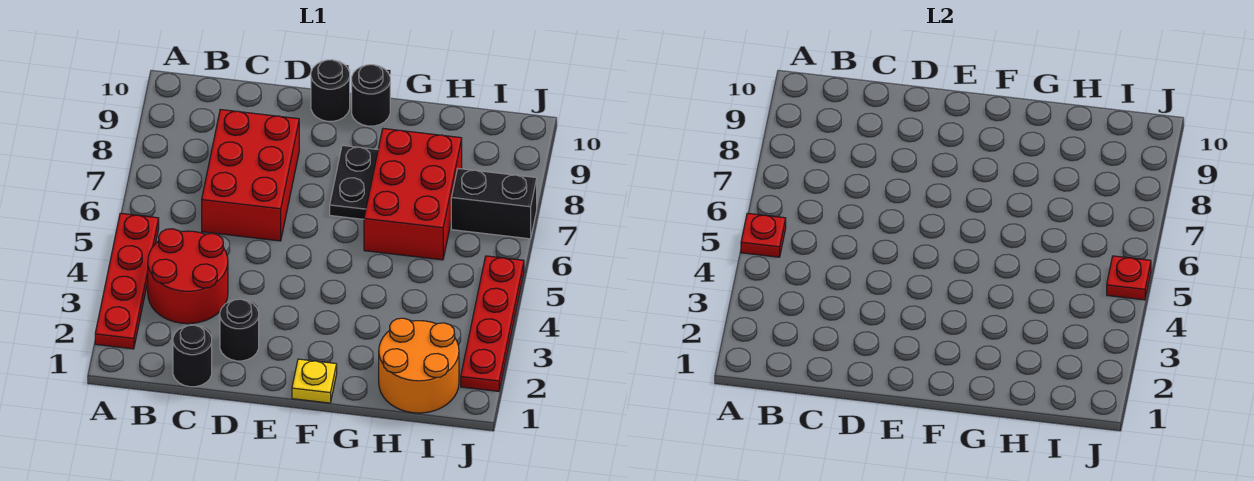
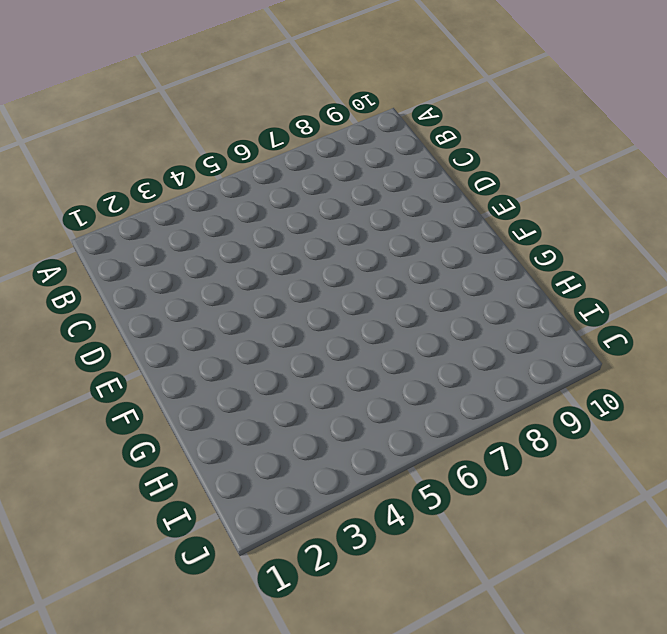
none -> red 1x4 plate [95,213,159,349]
none -> red 2x2 round brick [148,229,228,324]
none -> black 1x1 round brick [173,325,212,387]

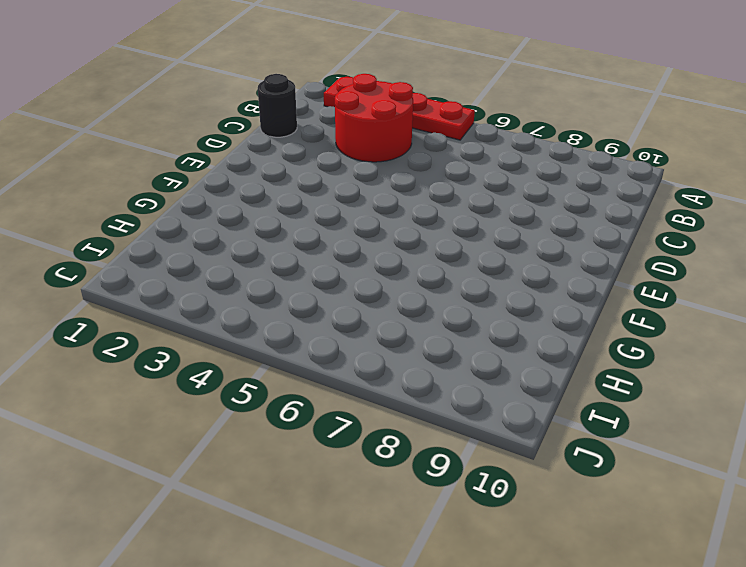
none -> red 2x3 brick [202,110,299,241]
none -> black 1x1 round brick [220,299,259,361]
none -> black 1x1 round brick [311,60,350,121]

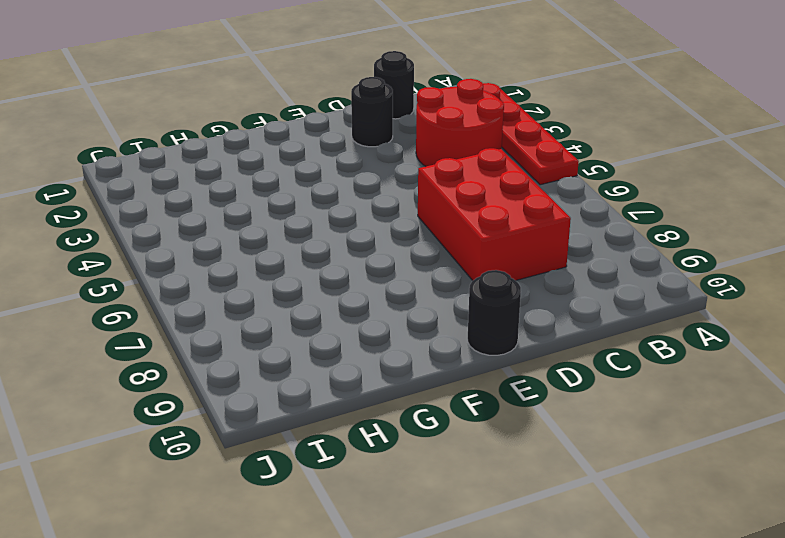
none -> yellow 1x1 plate [292,359,337,403]
none -> black 1x2 plate [330,145,378,219]
none -> black 1x1 round brick [352,65,390,126]

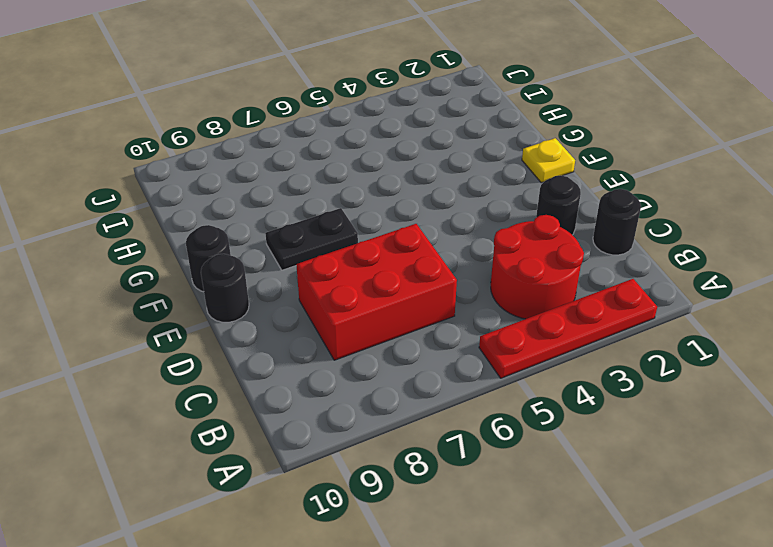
none -> red 2x3 brick [364,129,462,260]
none -> orange 2x2 round brick [379,318,459,413]
none -> black 1x2 brick [451,169,537,239]

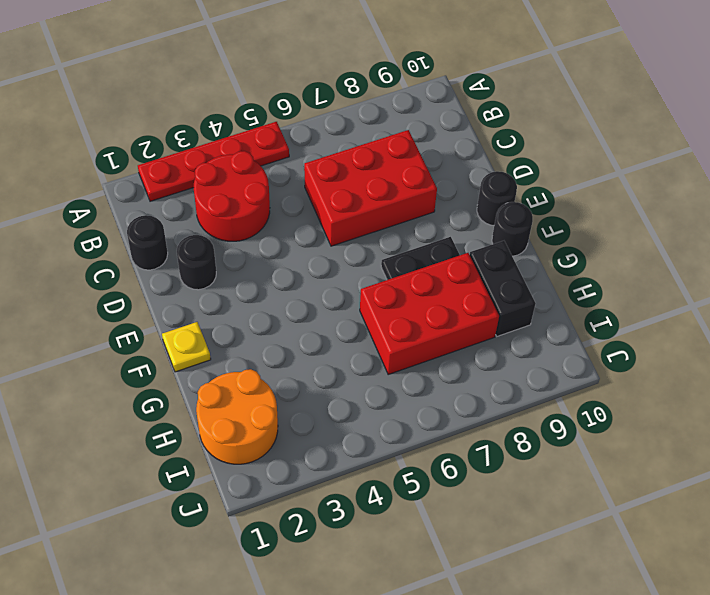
black 1x2 brick [470,241,536,336] -> black 1x2 brick moved to [451,169,537,239]
none -> red 1x4 plate [461,256,524,391]
none -> red 1x1 plate [741,213,786,257]
none -> red 1x1 plate [1107,256,1151,300]

